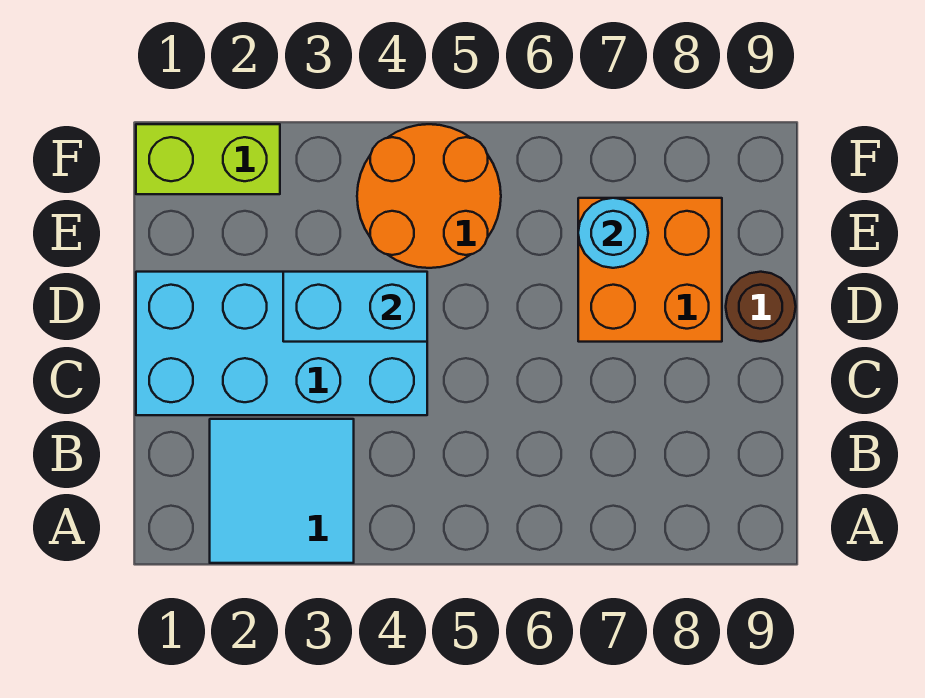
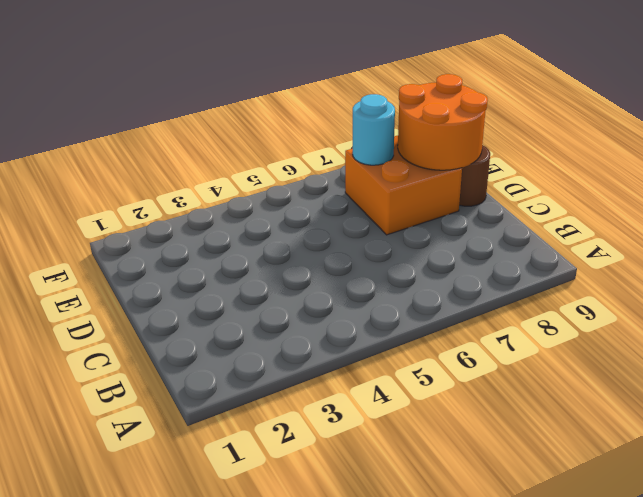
orange 2x2 round brick [398,74,488,170] -> orange 2x2 round brick moved to [357,124,501,268]
none -> cyan 2x2 tile [210,419,354,563]
none -> cyan 2x4 brick [136,272,427,415]

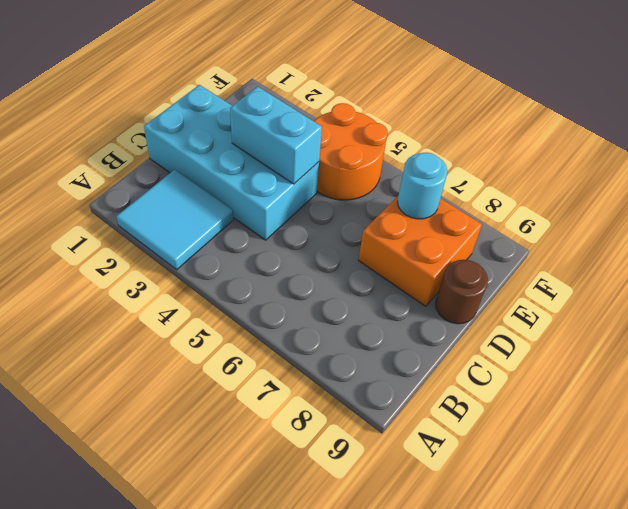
none -> lime 1x2 brick [136,124,280,194]

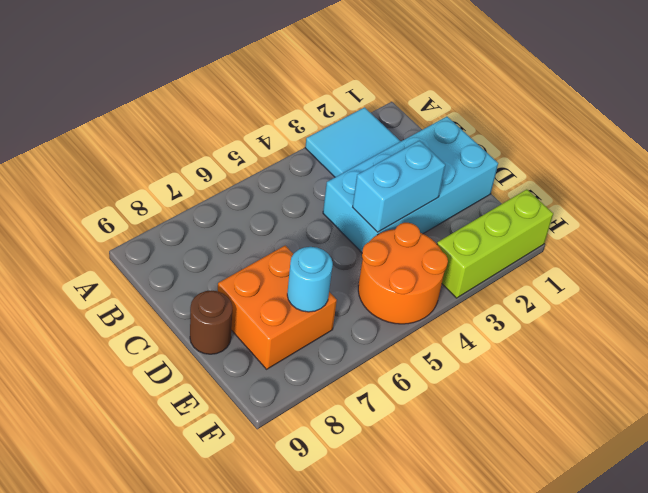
lime 1x3 brick [437,189,553,298] -> lime 1x2 brick [136,124,280,194]

